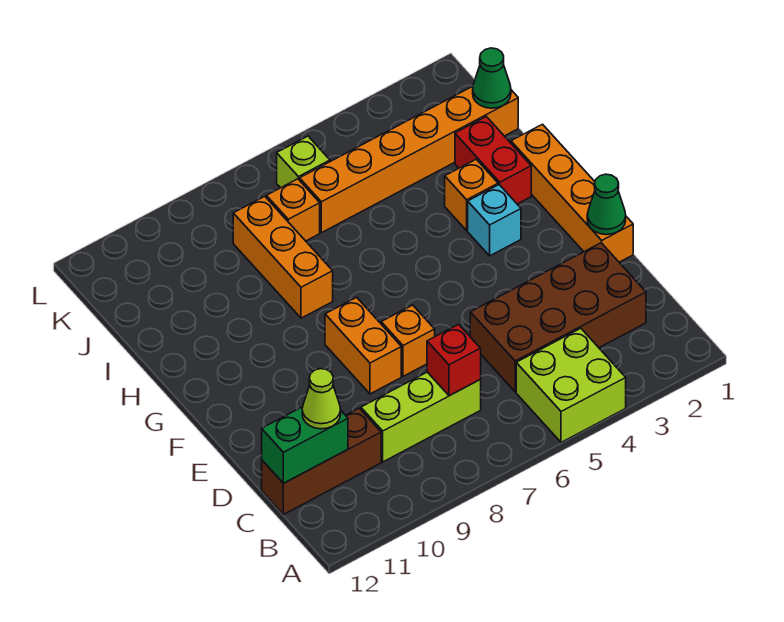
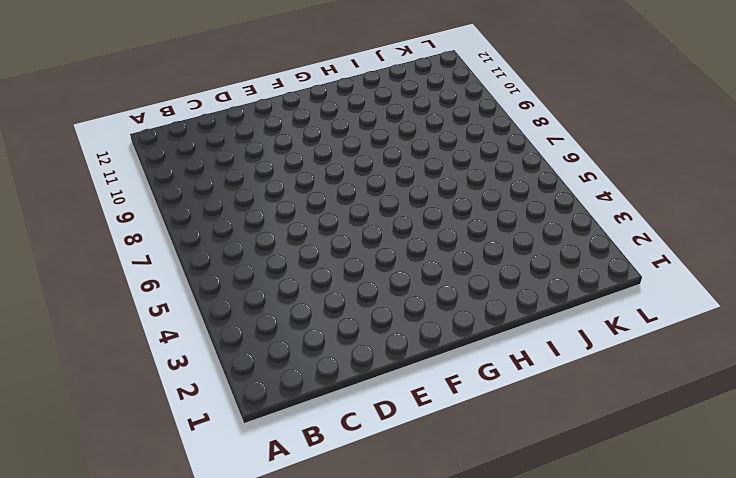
none -> lime 2x2 brick [516,328,626,442]
none -> brown 2x4 brick [470,243,646,392]
none -> lime 1x3 brick [361,372,481,462]

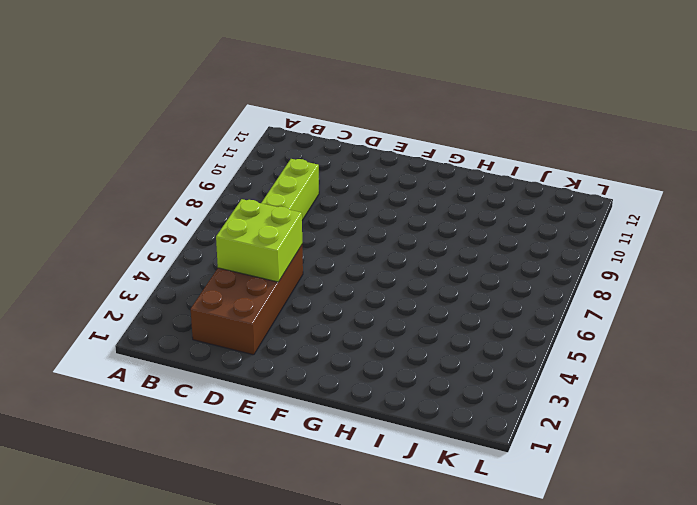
lime 2x2 brick [216,199,302,282] -> lime 2x2 brick moved to [516,328,626,442]
none -> brown 1x3 brick [262,408,381,514]
none -> orange 1x4 brick [511,124,633,262]
none -> orange 1x1 brick [381,305,435,376]

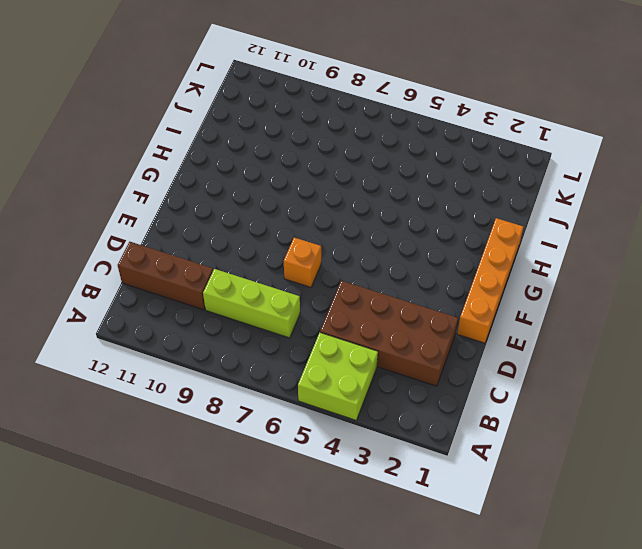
none -> orange 1x2 brick [325,297,401,394]
none -> cyan 1x1 brick [468,185,521,256]
none -> red 1x2 brick [455,117,531,204]

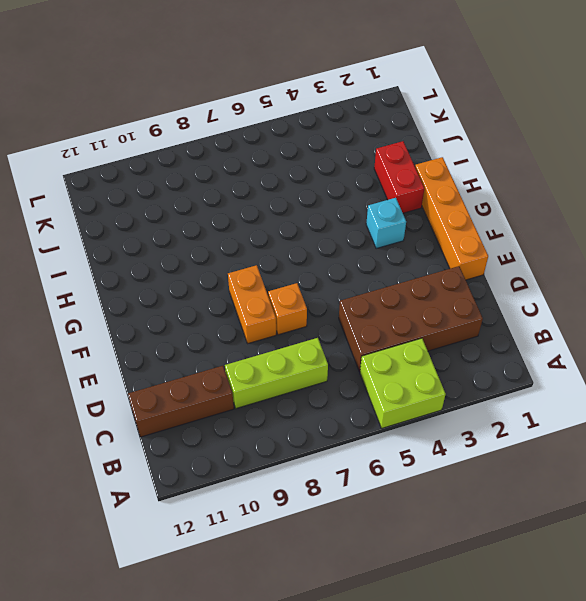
none -> orange 1x1 brick [445,159,498,230]
none -> orange 1x3 brick [233,196,333,318]
none -> orange 1x6 brick [300,86,518,233]

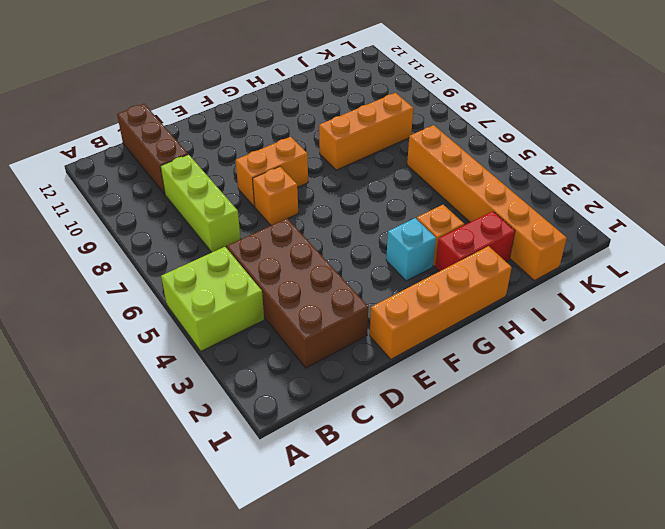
none -> orange 1x1 brick [266,179,320,241]
none -> lime 1x1 brick [277,136,330,188]
none -> red 1x1 brick [427,324,481,396]

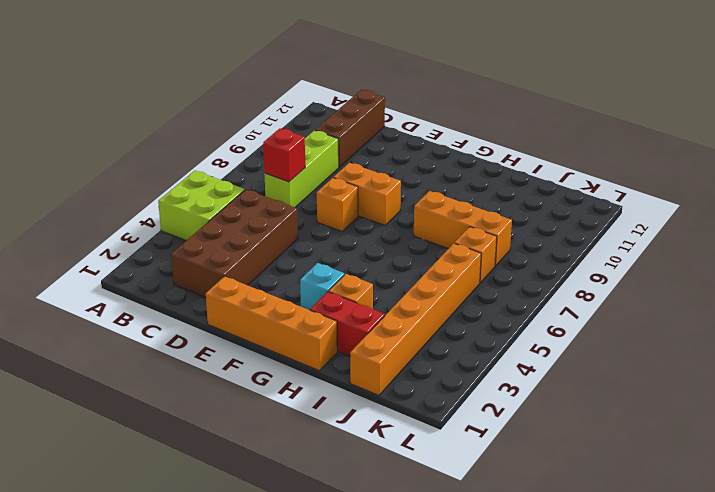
none -> lime 1x1 brick [277,136,330,188]
none -> green 1x2 brick [262,407,348,483]
none -> green 1x1 cone [587,174,626,235]

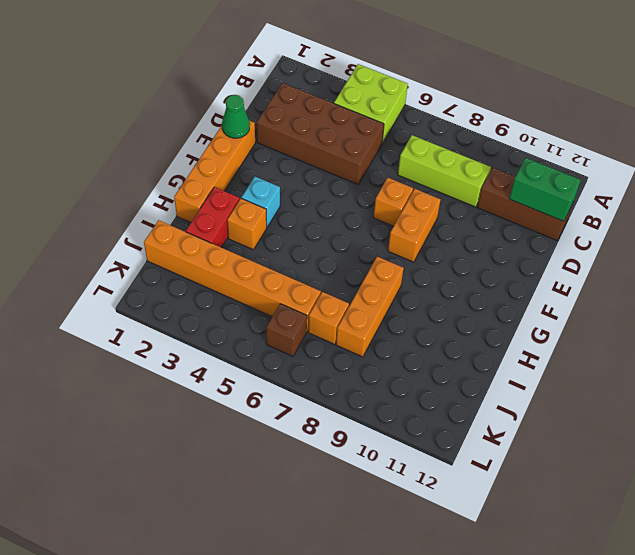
brown 1x1 brick [266,304,307,356] -> lime 1x1 brick [277,136,330,188]
none -> red 1x1 brick [427,324,481,396]
none -> green 1x1 cone [473,48,511,108]
none -> lime 1x1 cone [302,369,341,429]

